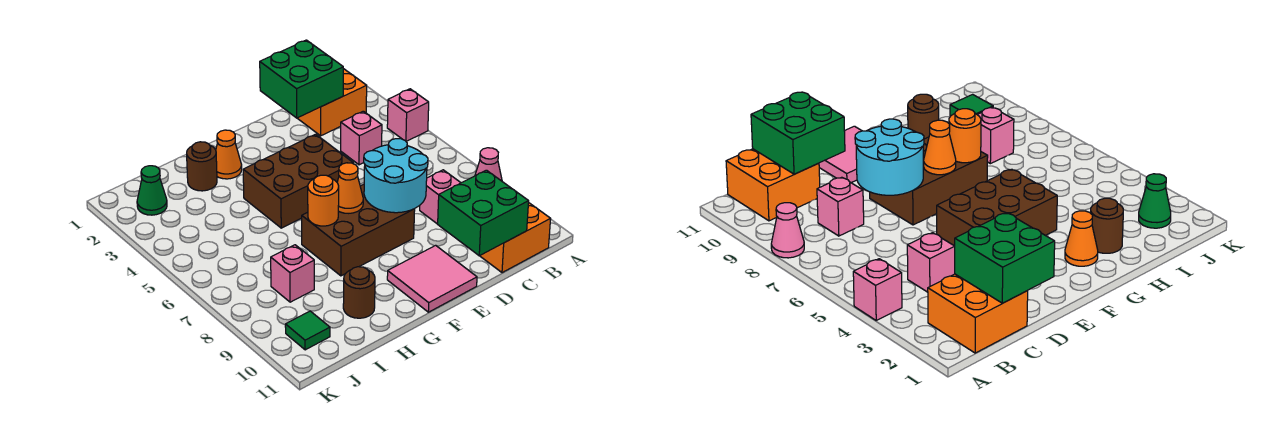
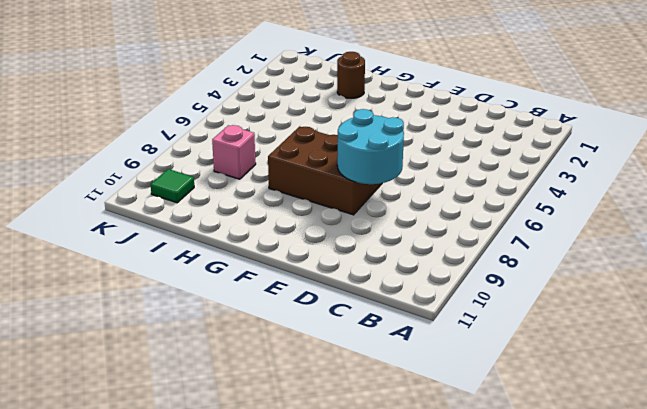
none -> pink 1x1 brick [387,89,429,141]
none -> pink 1x1 cone [475,148,502,181]
none -> orange 2x2 brick [297,69,367,136]

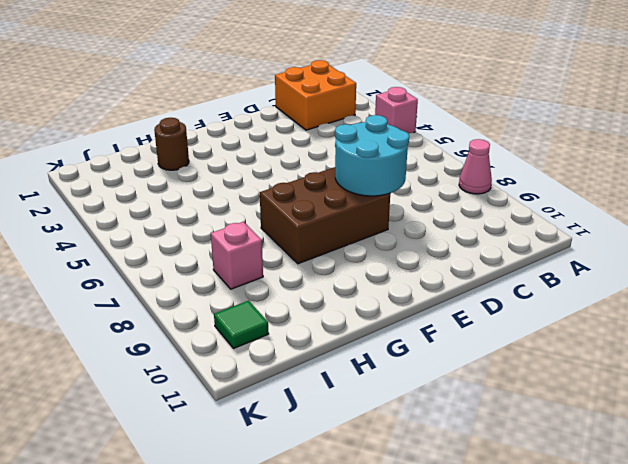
none -> orange 2x2 brick [480,203,551,273]
none -> pink 1x1 brick [341,111,382,165]
none -> pink 1x1 brick [420,170,461,224]

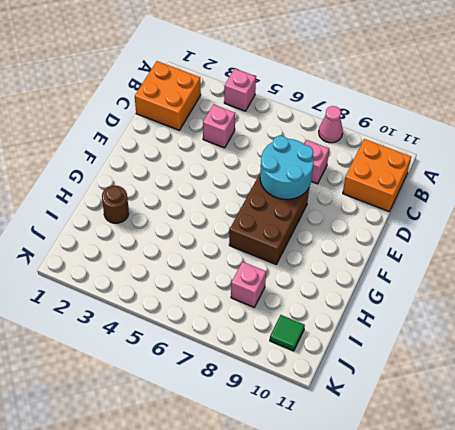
none -> brown 2x3 brick [243,134,354,228]
none -> pink 2x2 tile [387,245,477,312]
none -> orange 1x1 cone [216,130,242,179]

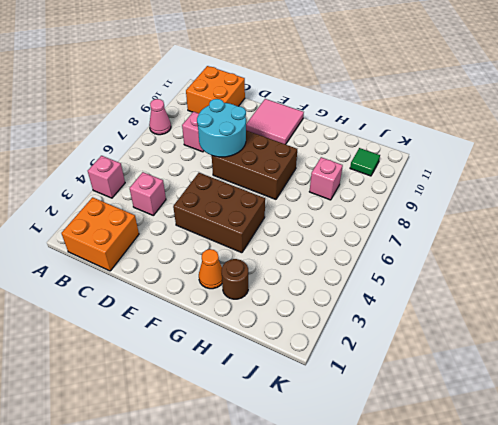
none -> brown 1x1 round brick [343,267,375,318]
none -> green 1x1 cone [137,166,167,215]
none -> green 2x2 brick [260,40,343,118]

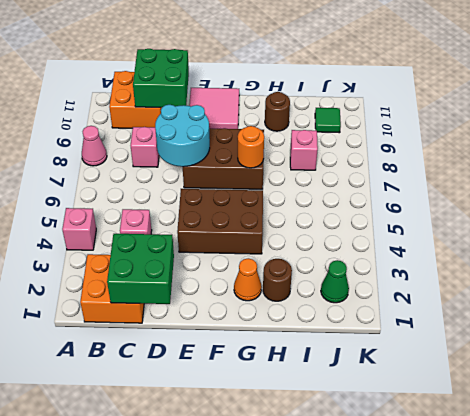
none -> orange 1x1 cone [337,163,363,213]

